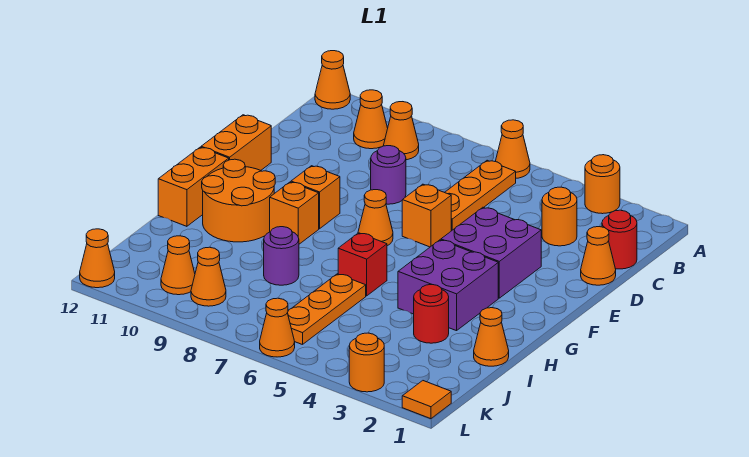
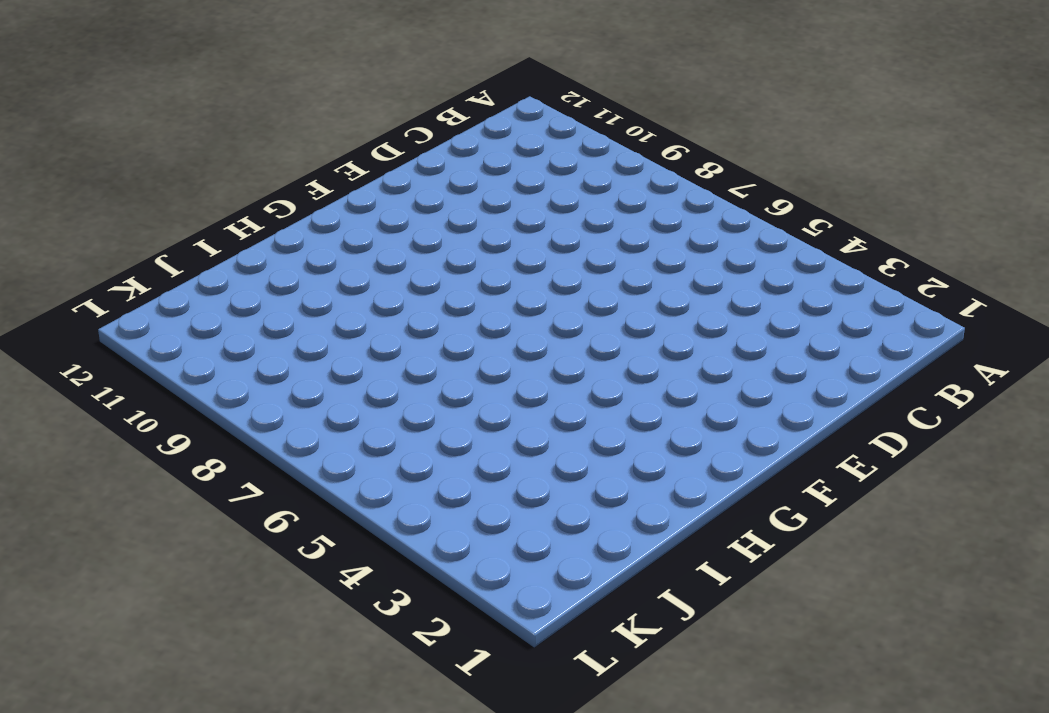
none -> orange 1x1 round brick [585,155,620,214]
none -> orange 1x1 cone [495,120,530,178]
none -> orange 1x1 cone [315,51,350,109]
none -> orange 1x3 plate [445,160,516,231]

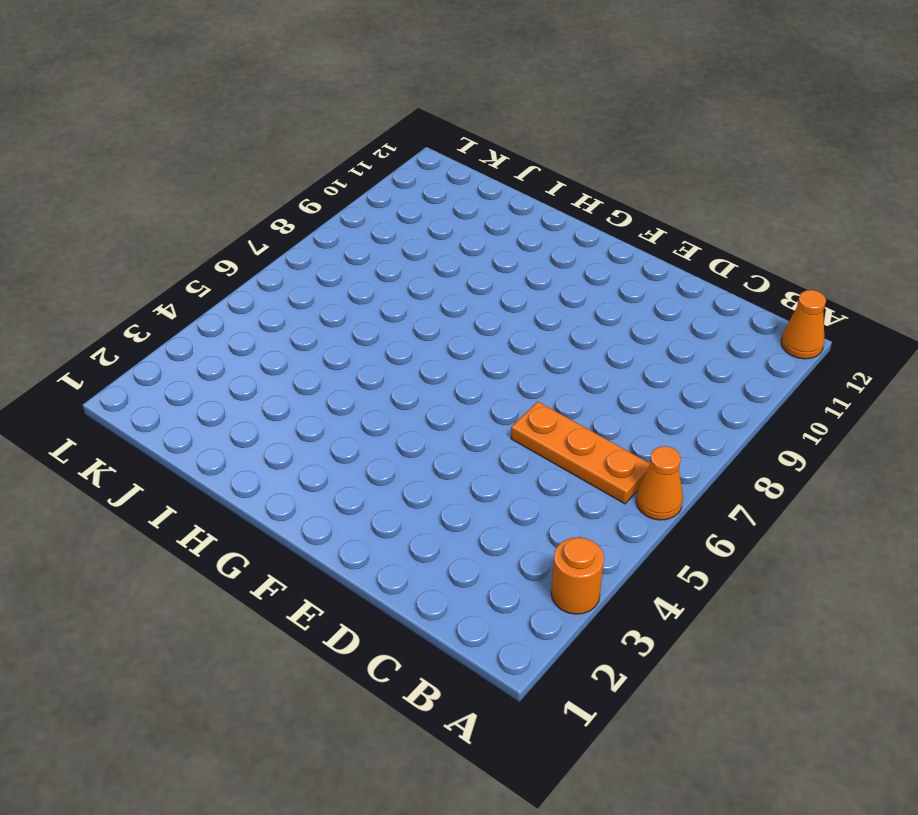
none -> orange 1x1 cone [384,102,419,160]
none -> orange 1x1 cone [354,90,388,149]
none -> red 1x1 round brick [602,210,637,269]
none -> orange 1x1 round brick [542,187,577,246]

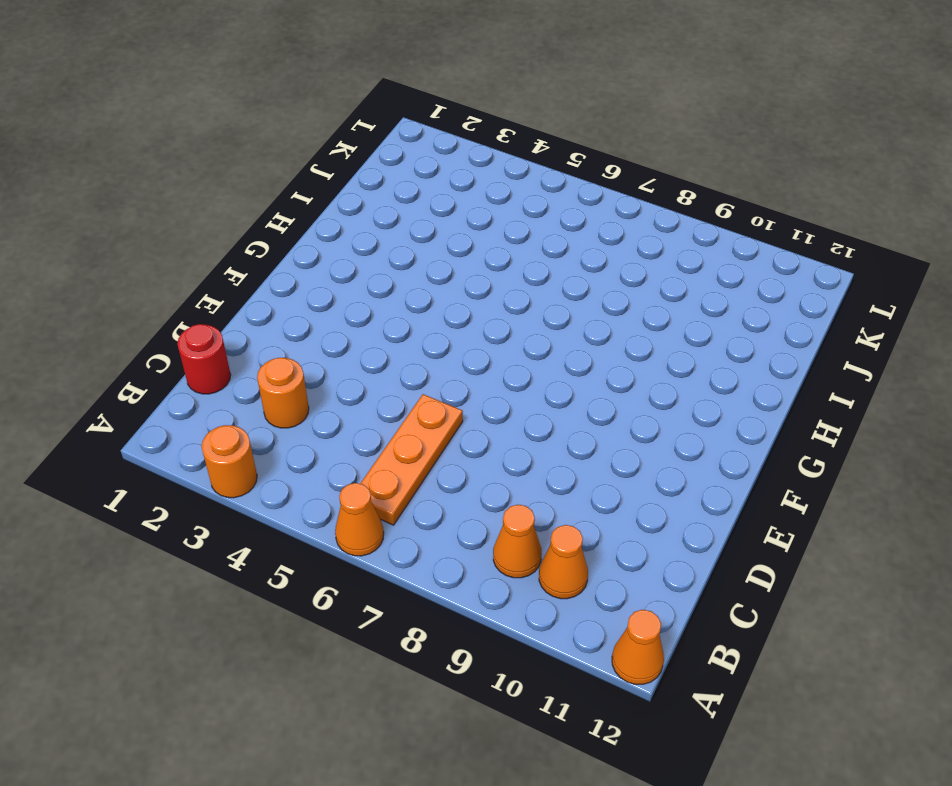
none -> orange 1x1 cone [581,227,616,285]
none -> purple 1x1 round brick [371,146,406,204]
none -> purple 2x2 brick [441,207,541,298]
none -> orange 1x1 brick [402,184,451,247]

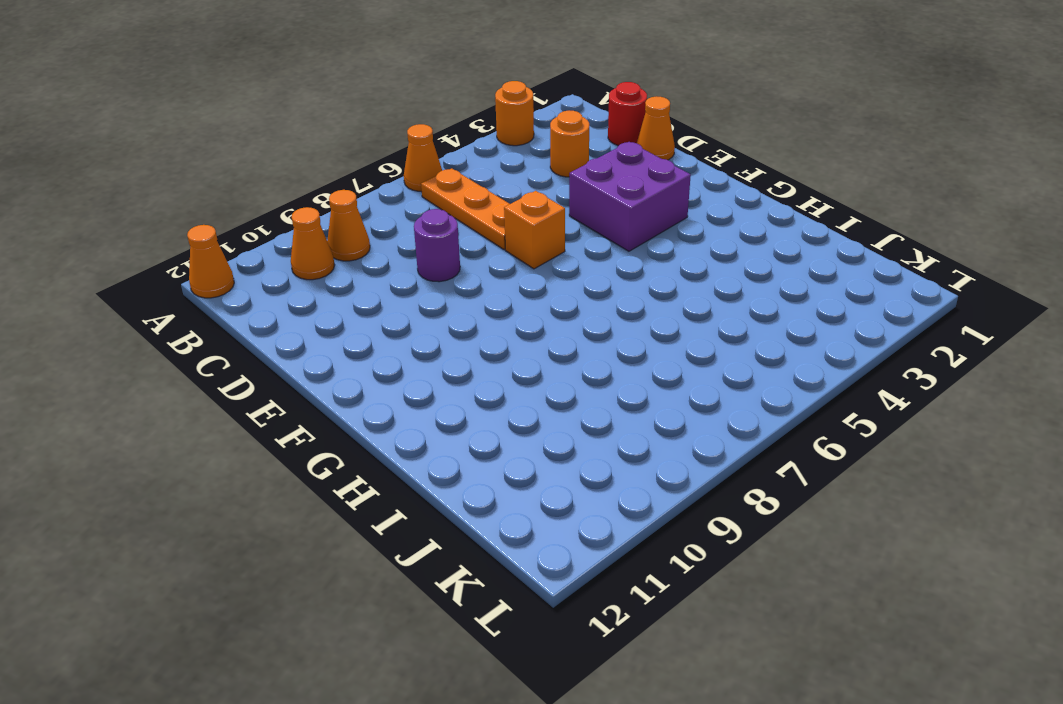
none -> orange 1x2 brick [201,115,271,170]
none -> orange 1x1 cone [358,190,393,246]
none -> orange 1x1 brick [291,166,340,229]
none -> purple 2x2 brick [398,240,498,331]

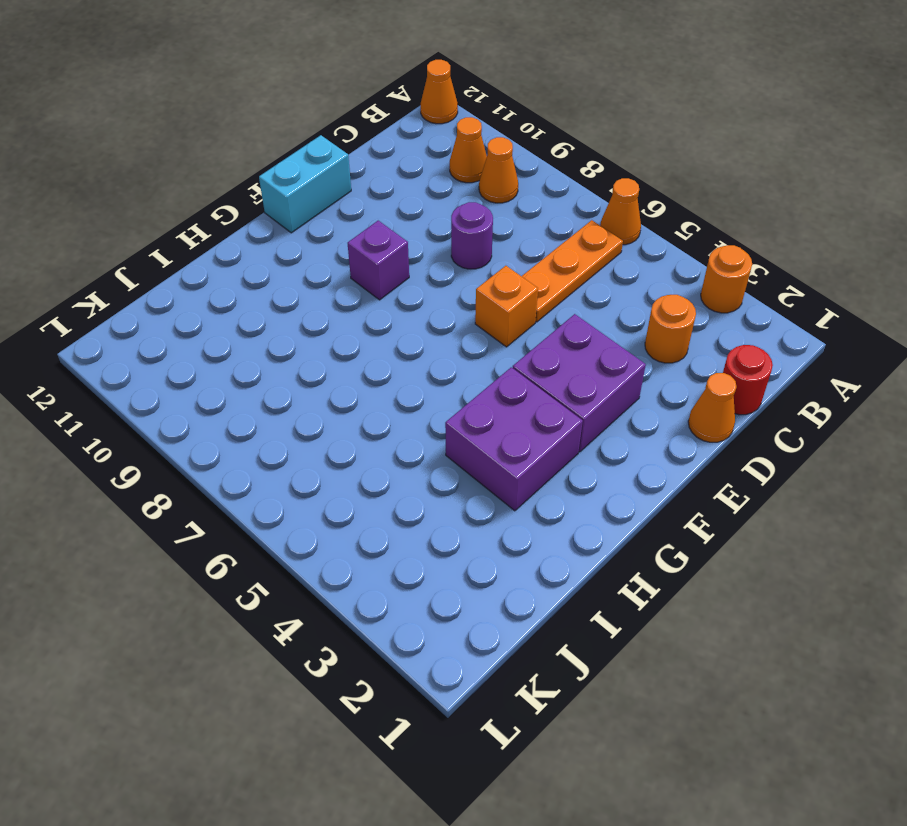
cyan 1x2 brick [259,135,351,233] -> orange 1x2 brick [201,115,271,170]
purple 1x1 brick [348,221,409,300] -> orange 1x1 brick [291,166,340,229]
none -> orange 1x1 cone [358,190,393,246]
none -> orange 1x1 brick [270,182,319,244]
none -> orange 2x2 round brick [202,159,275,242]
none -> orange 1x2 brick [158,147,229,226]

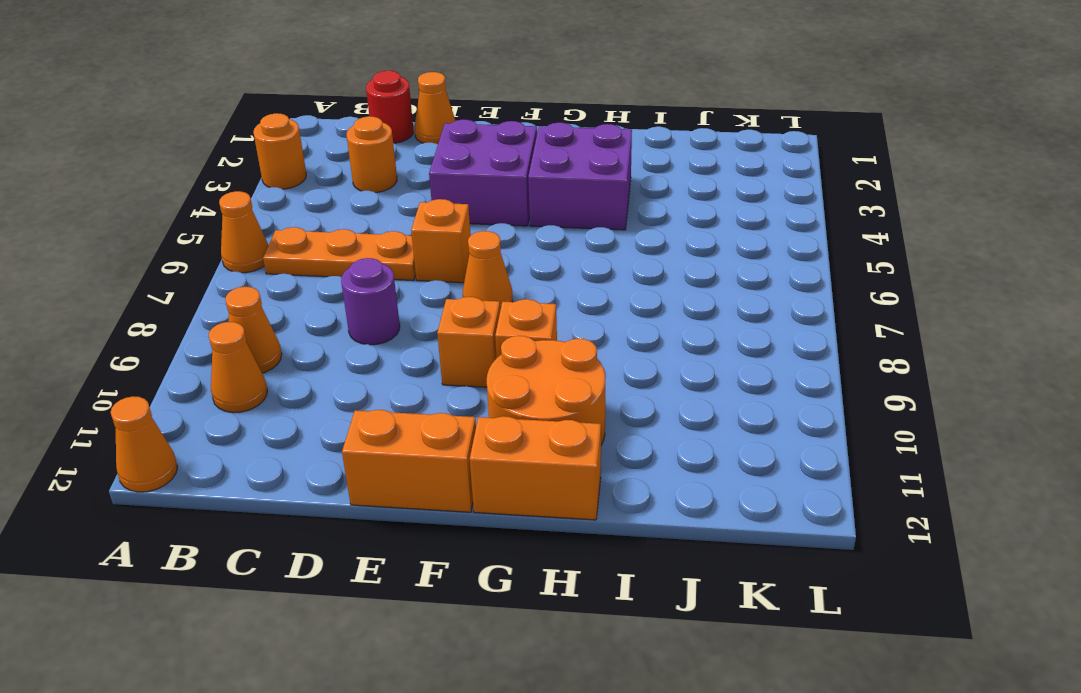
none -> red 1x1 brick [338,233,387,296]
none -> orange 1x1 cone [474,308,509,366]
none -> red 1x1 round brick [414,285,449,343]
none -> orange 1x3 plate [287,274,366,345]

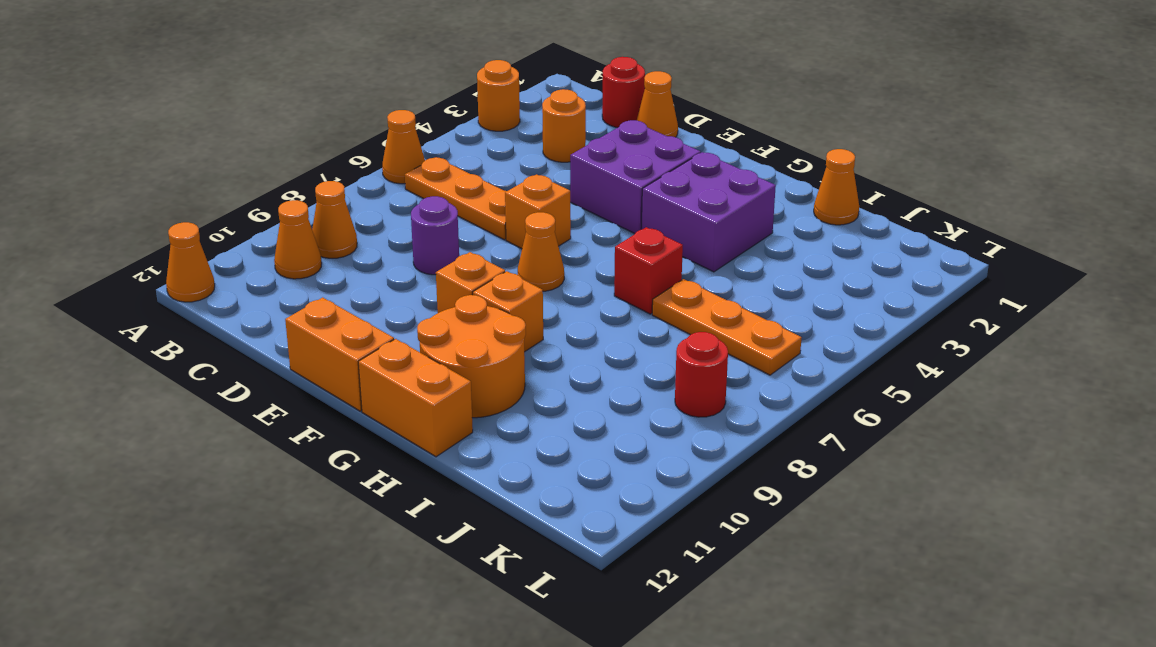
red 1x1 round brick [675,332,728,417] -> red 1x1 round brick moved to [414,285,449,343]
none -> purple 1x1 round brick [264,227,299,285]
none -> orange 1x1 cone [191,247,226,306]
none -> orange 1x1 cone [161,236,195,295]
none -> orange 1x1 tile [402,381,451,419]

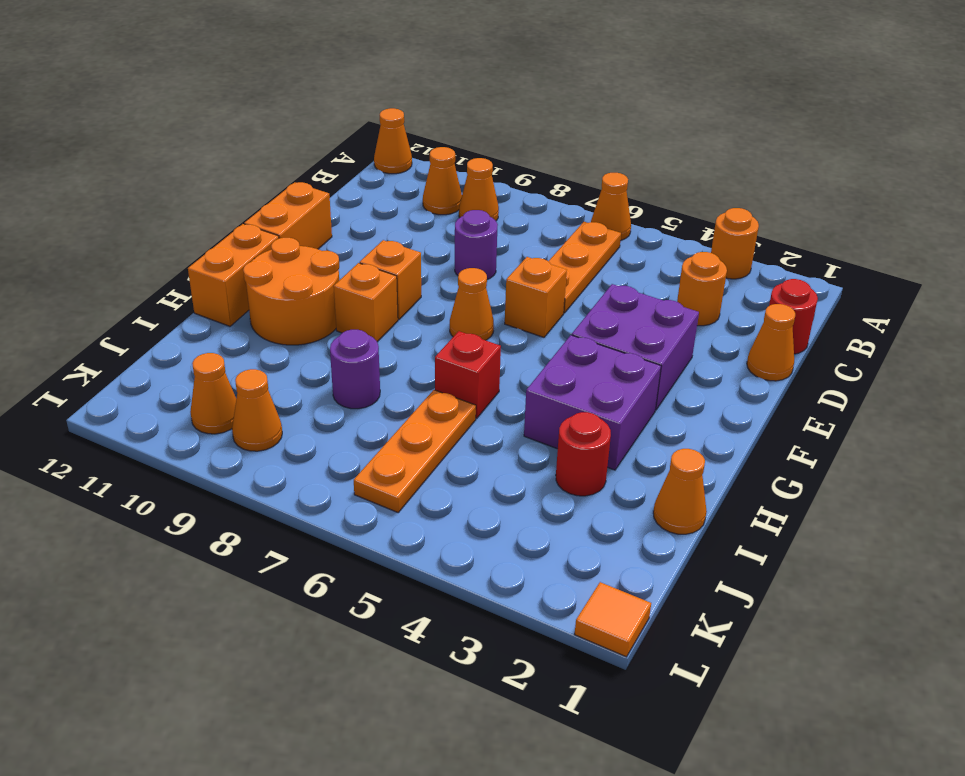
none -> orange 1x1 round brick [349,333,384,392]
none -> orange 1x1 cone [260,298,295,357]
none -> orange 1x1 cone [80,229,115,288]

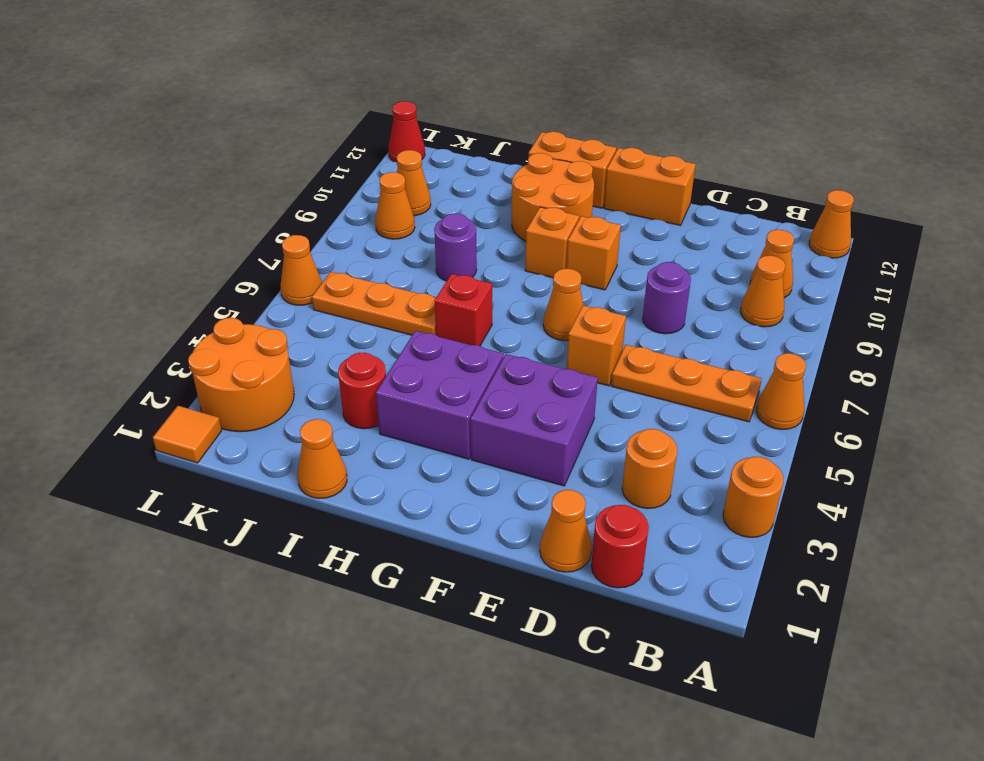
orange 2x2 round brick [188,318,294,432] -> orange 1x1 round brick [349,333,384,392]
red 1x1 cone [388,101,425,162] -> orange 1x1 cone [80,229,115,288]

